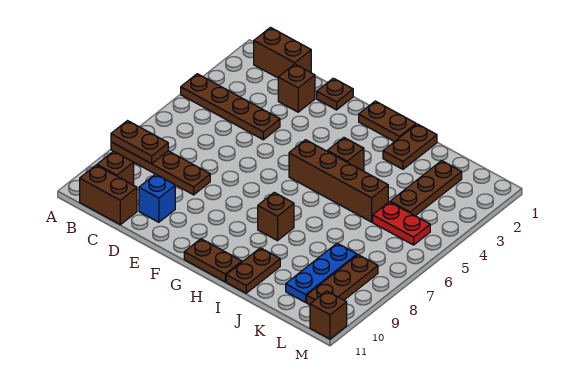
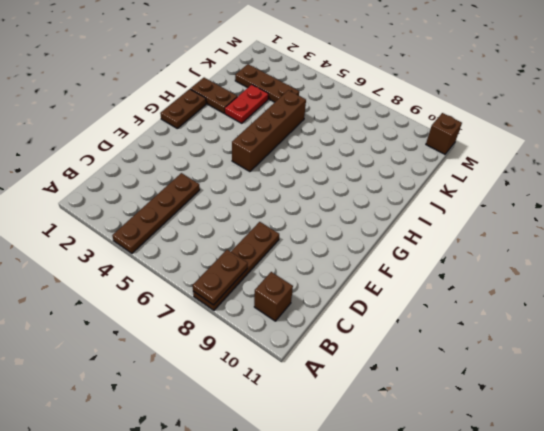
red 1x2 plate [225,85,268,123] -> red 1x2 plate moved to [373,202,430,245]
none -> brown 1x2 brick [254,28,311,78]
none -> brown 1x2 brick [80,165,137,225]
none -> brown 1x1 brick [278,64,315,112]

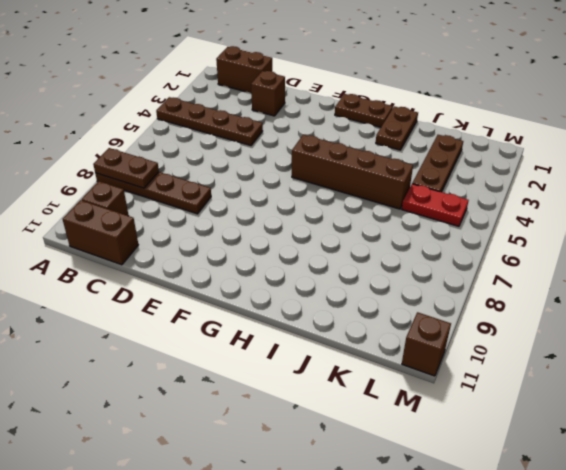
none -> blue 1x1 brick [139,174,175,222]
none -> brown 1x1 plate [317,78,353,110]
none -> brown 1x2 plate [184,239,242,282]

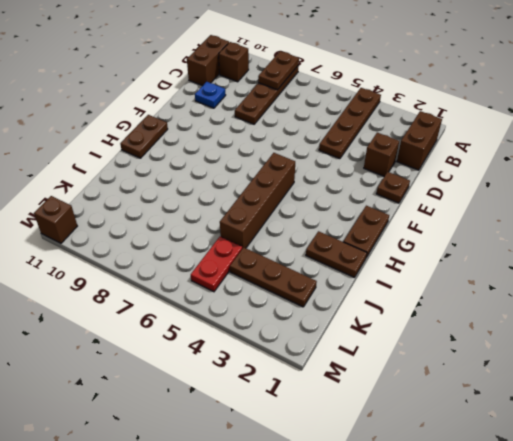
blue 1x1 plate [195,82,226,108] -> blue 1x1 brick [139,174,175,222]
none -> brown 1x1 brick [327,138,364,171]
none -> brown 1x1 brick [258,193,294,241]
none -> brown 1x2 plate [226,248,280,293]

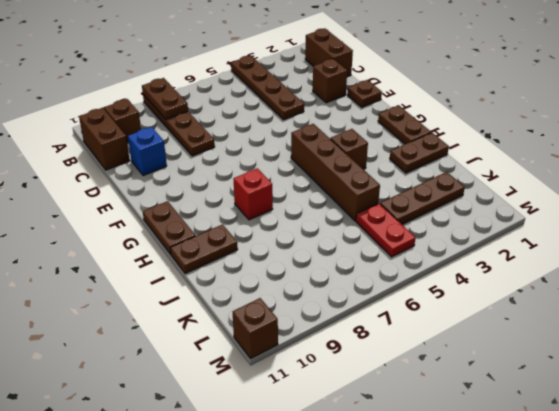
red 1x1 brick [234,168,273,220] -> brown 1x1 brick [258,193,294,241]
none -> blue 1x3 plate [286,243,357,302]
none -> brown 1x3 plate [307,255,378,305]

